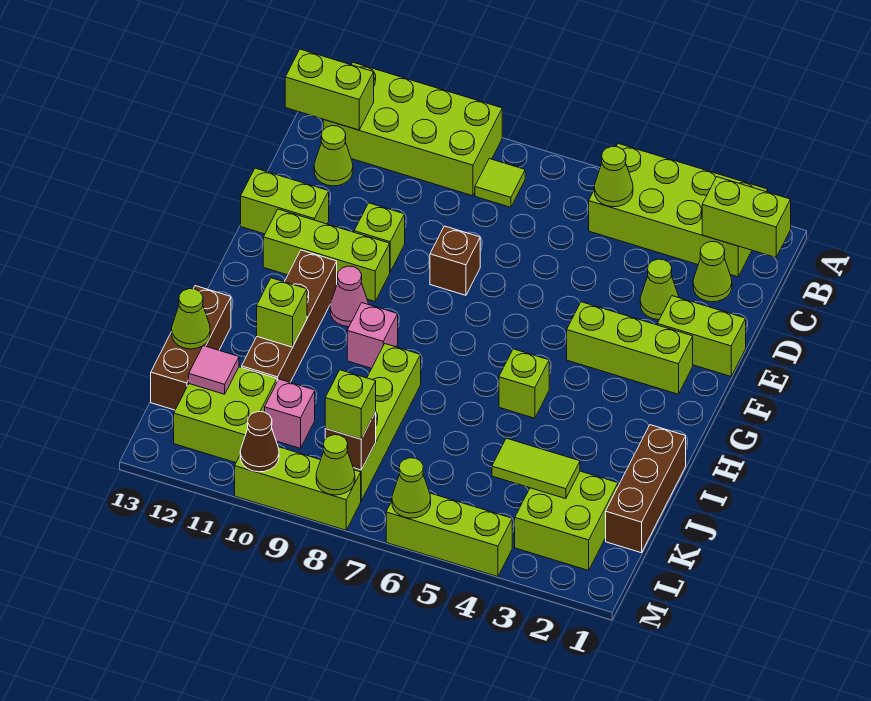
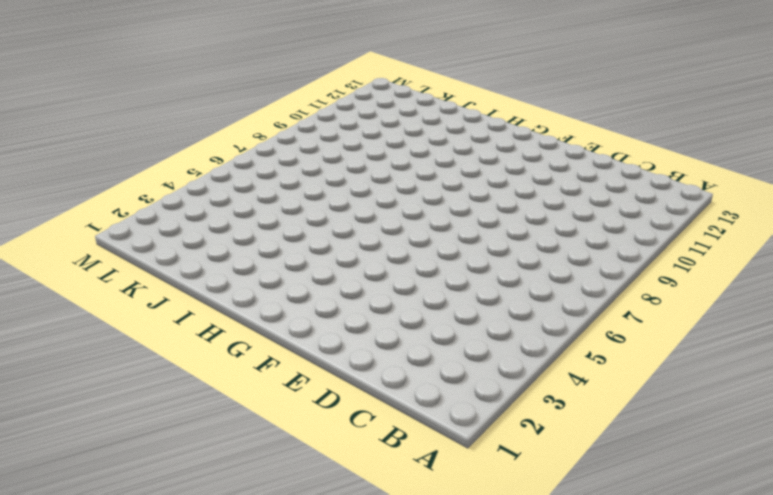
none -> lime 2x4 brick [589,144,768,277]
none -> lime 2x4 brick [323,63,502,196]
none -> lime 1x1 tile [475,159,525,207]
none -> lime 1x1 cone [693,242,732,302]

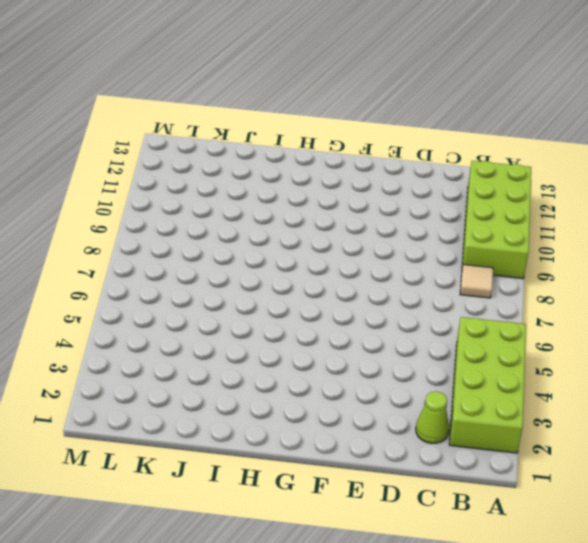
tan 1x1 tile [460,265,493,298] -> lime 1x1 tile [475,159,525,207]
none -> lime 1x1 cone [314,126,353,186]
none -> lime 1x1 cone [640,259,679,320]
none -> lime 1x2 brick [657,296,746,376]
none -> brown 1x1 brick [430,226,480,295]

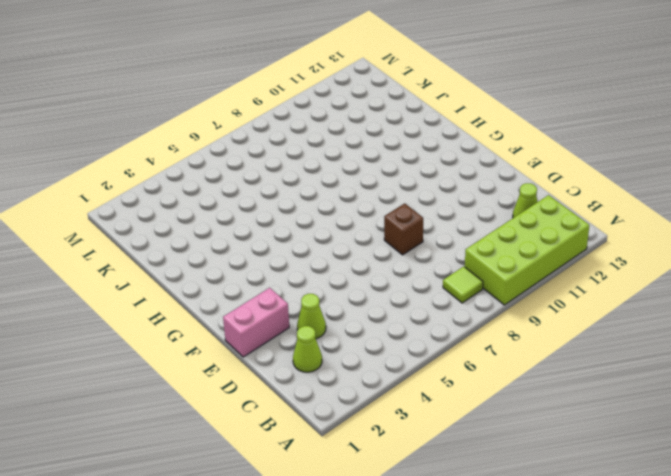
pink 1x2 brick [223,288,289,357] -> lime 1x2 brick [657,296,746,376]
none -> lime 2x4 brick [589,144,768,277]
none -> lime 1x1 brick [354,203,405,272]
none -> lime 1x2 brick [241,168,329,234]
none -> lime 1x3 brick [567,302,693,394]

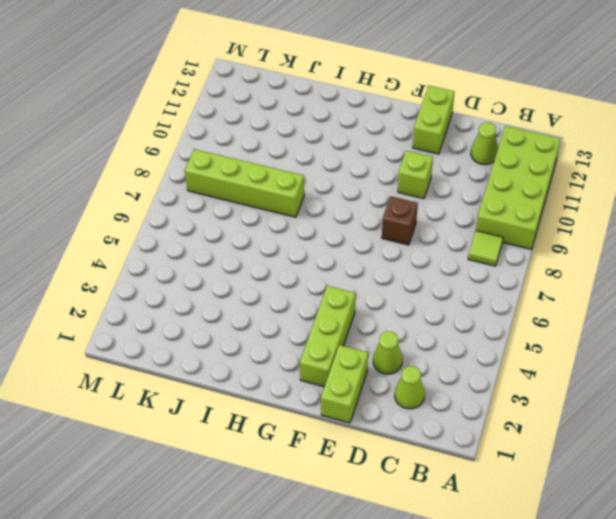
none -> lime 2x4 brick [589,144,768,277]
none -> lime 1x3 brick [263,209,390,302]
none -> pink 1x1 cone [330,266,368,327]
none -> brown 1x4 brick [242,250,337,382]

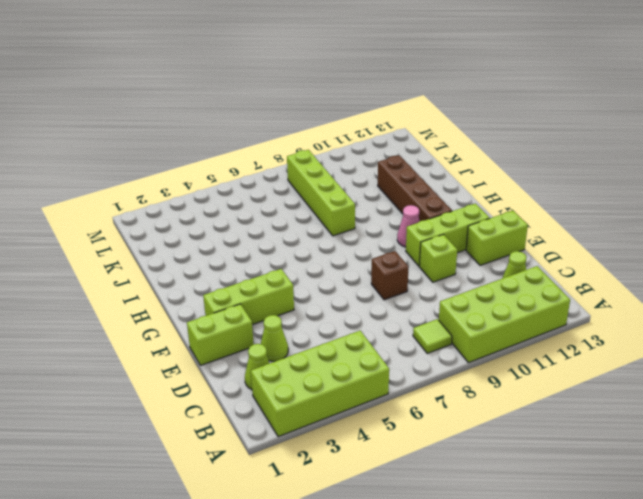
none -> lime 1x1 brick [499,349,549,418]
none -> pink 1x1 brick [347,303,398,368]
none -> brown 1x3 brick [606,425,686,553]
none -> brown 1x3 brick [151,286,231,410]

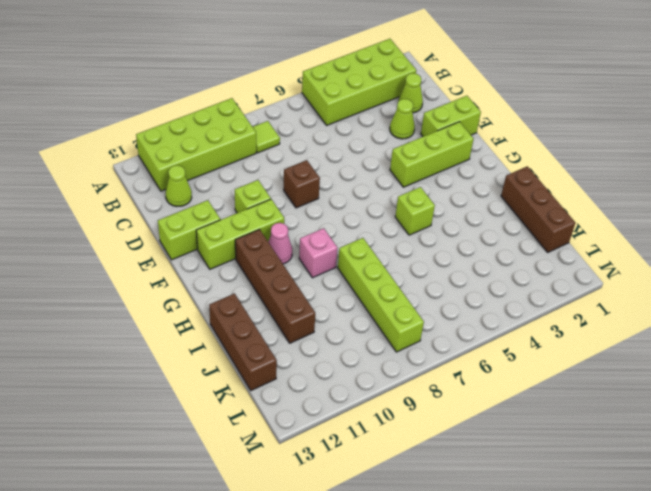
none -> lime 2x2 brick [515,471,618,570]
none -> pink 1x1 brick [265,379,315,448]
none -> lime 2x2 brick [174,367,277,463]
none -> lime 1x3 brick [386,493,512,577]

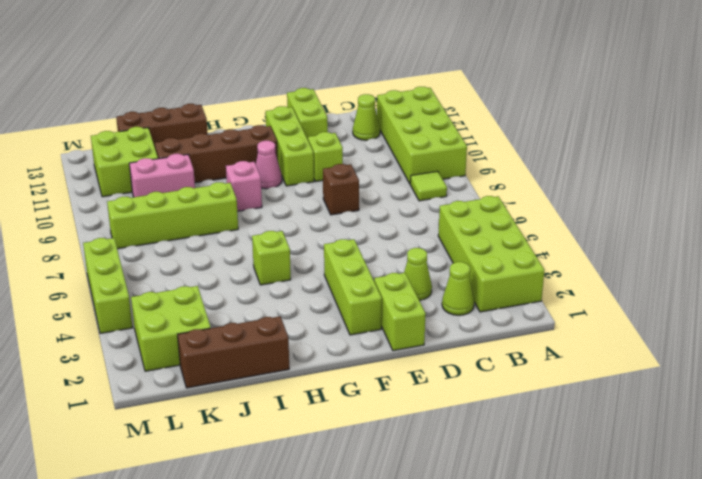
pink 1x2 brick [129,154,195,197] -> pink 1x1 brick [265,379,315,448]
none -> lime 1x3 brick [235,447,361,530]
none -> lime 1x2 brick [702,177,791,257]
none -> lime 1x1 cone [594,146,633,207]
none -> lime 1x2 brick [285,49,374,130]

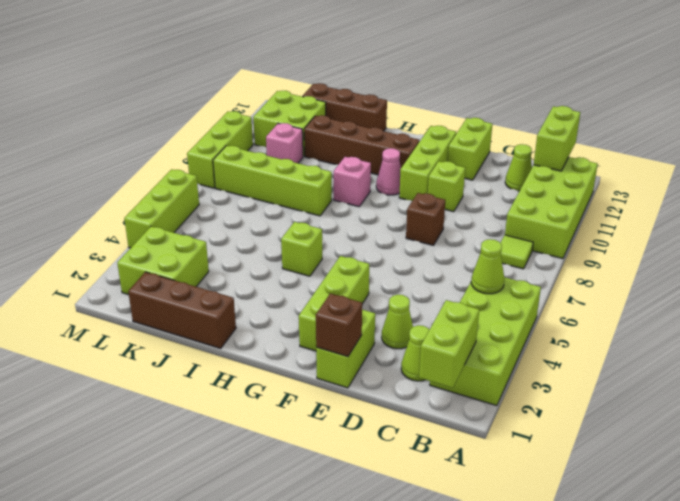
brown 1x1 brick [316,294,362,357] -> brown 1x1 brick moved to [325,412,376,470]
none -> lime 1x1 brick [257,278,307,347]
none -> lime 1x1 cone [172,289,210,349]
none -> lime 1x2 tile [492,438,580,499]
none -> pink 1x1 tile [189,346,239,394]

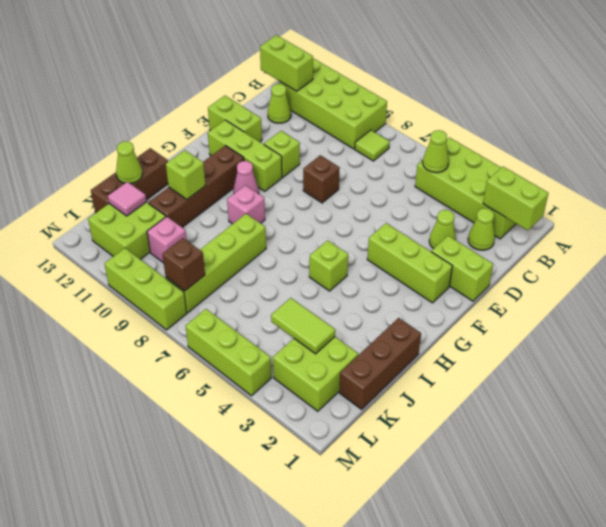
none -> lime 1x1 cone [392,458,431,518]
none -> lime 1x1 cone [316,435,355,495]
none -> brown 1x1 cone [240,412,279,472]
none -> lime 1x1 brick [325,370,376,439]

